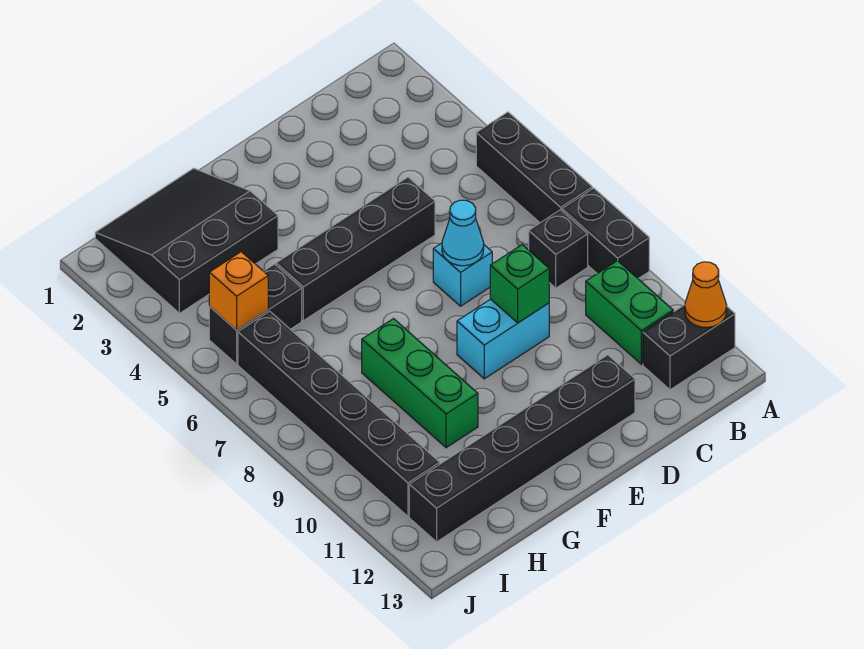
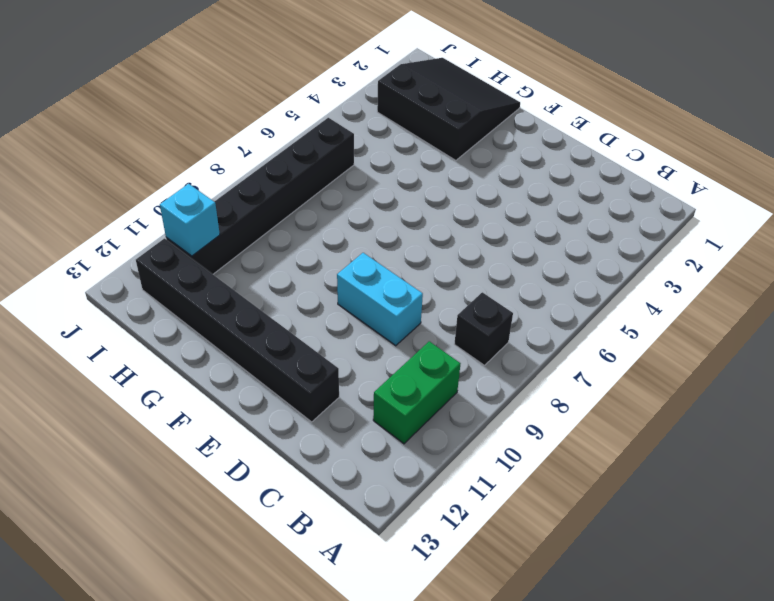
cyan 1x1 brick [160,184,220,256] -> cyan 1x1 brick moved to [433,243,492,306]
none -> black 1x3 brick [476,112,592,223]
none -> black 1x2 brick [562,188,649,279]
none -> black 1x2 brick [643,305,735,390]

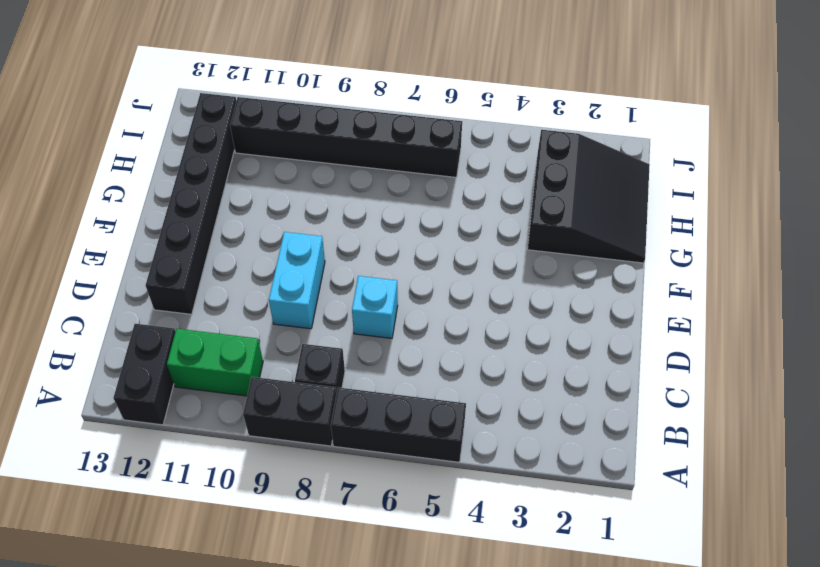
none -> black 1x4 brick [276,177,435,321]
none -> green 1x3 brick [362,319,478,448]
none -> black 1x2 brick [209,264,302,364]

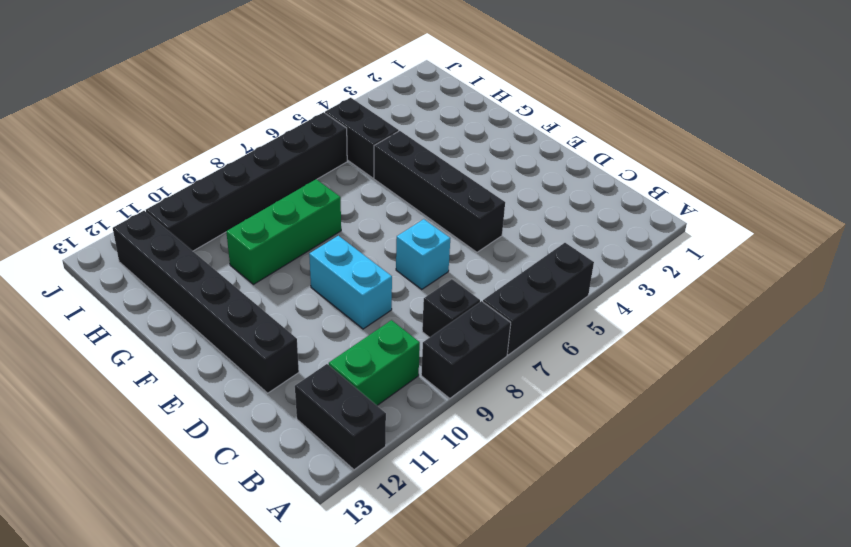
none -> black 3x3 slope [95,168,278,313]
none -> orange 1x1 cone [685,262,727,327]
none -> cyan 1x1 cone [442,200,484,266]

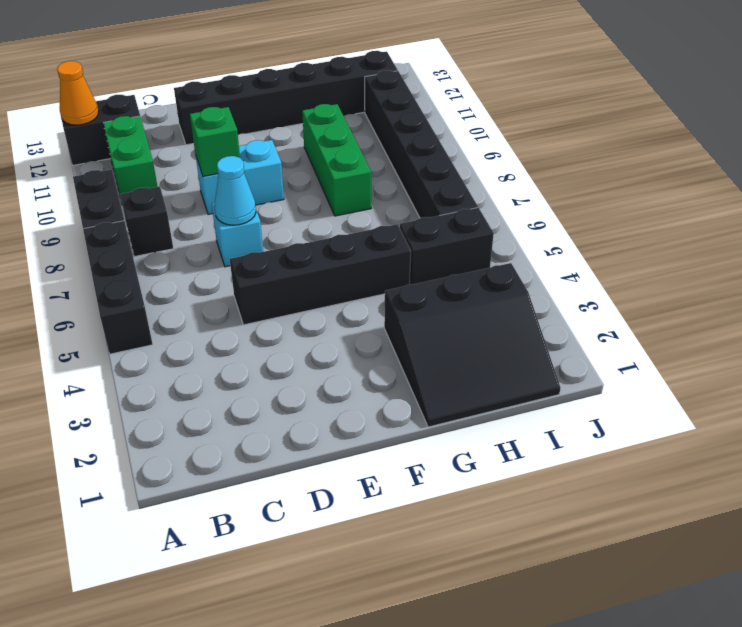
none -> orange 1x1 brick [209,252,268,330]

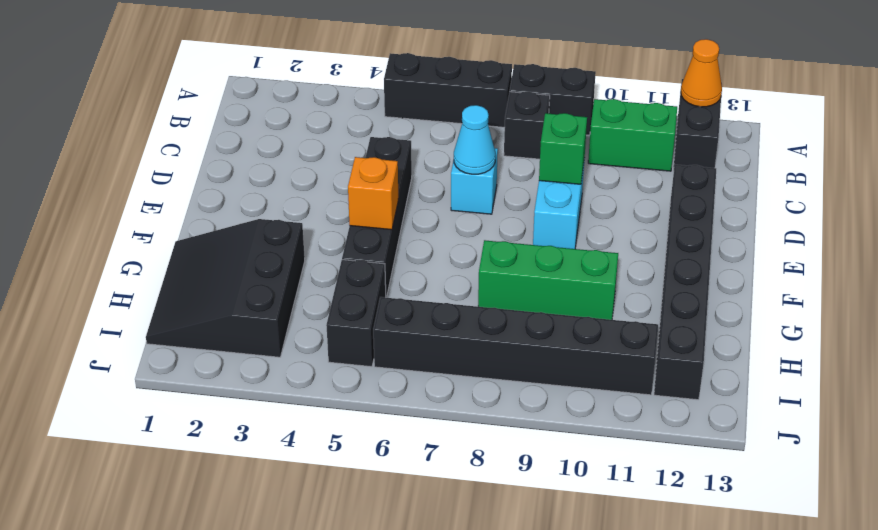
orange 1x1 brick [348,157,398,230] -> orange 1x1 brick moved to [209,252,268,330]

